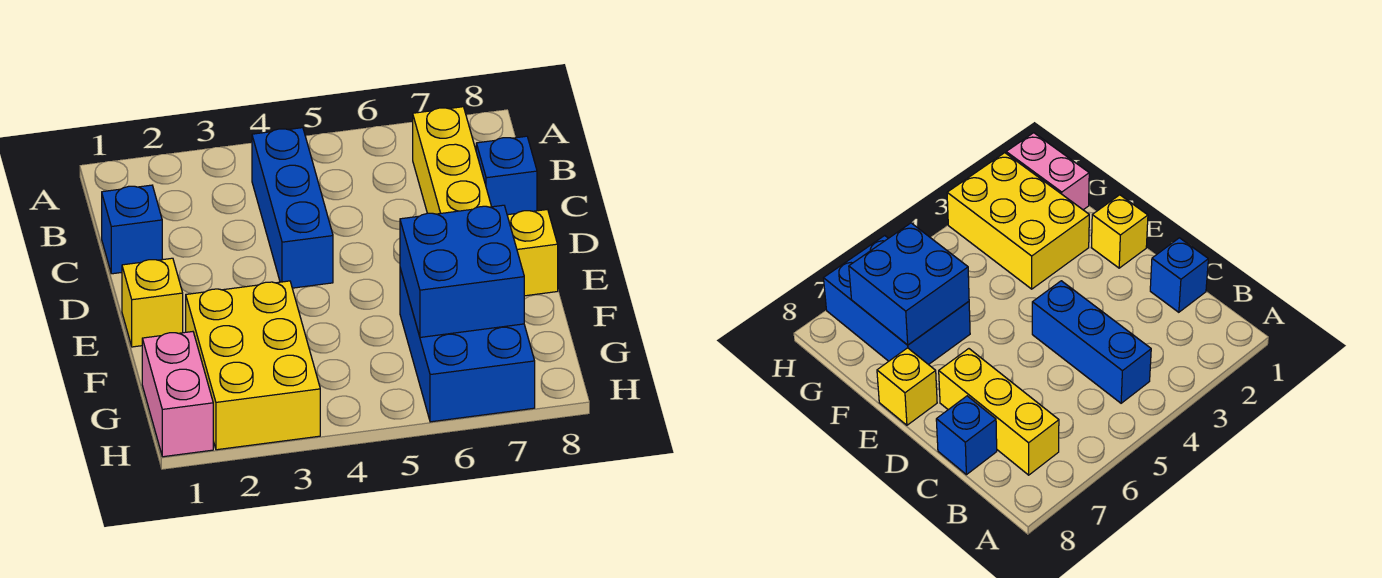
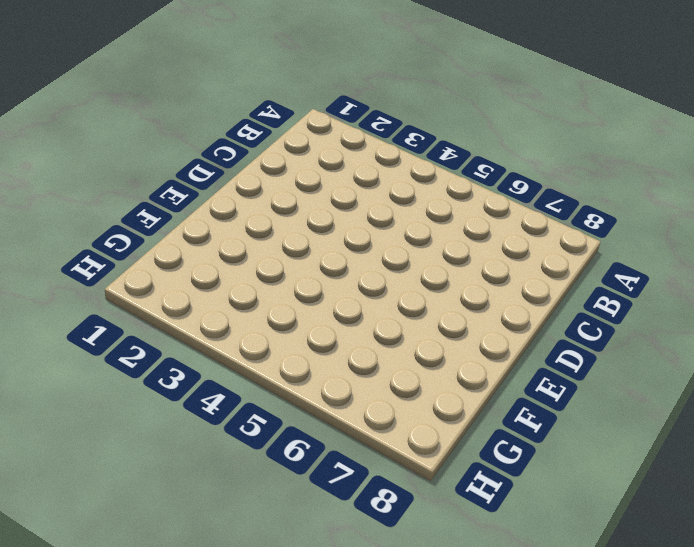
none -> blue 1x3 brick [252,128,333,288]
none -> yellow 1x3 brick [413,107,491,214]

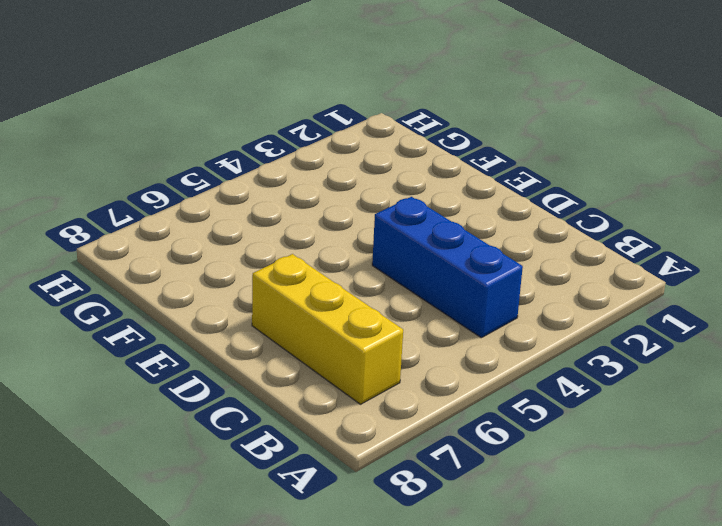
none -> blue 1x1 brick [102,185,162,274]
none -> blue 1x1 brick [476,136,537,215]

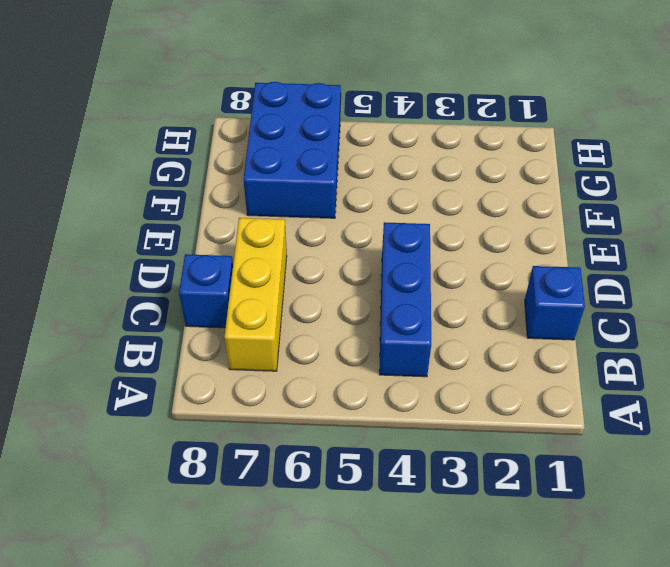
none -> yellow 1x1 brick [122,258,183,347]
none -> yellow 1x1 brick [507,209,558,296]

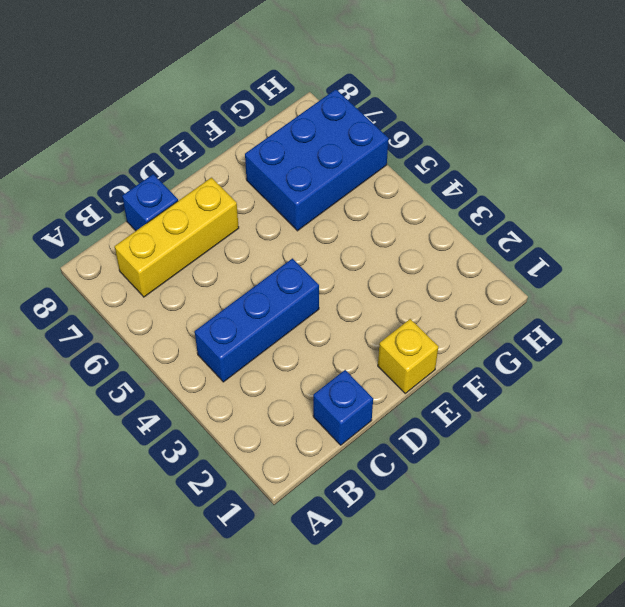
none -> yellow 1x1 brick [507,209,558,296]
none -> yellow 2x3 brick [186,281,320,450]

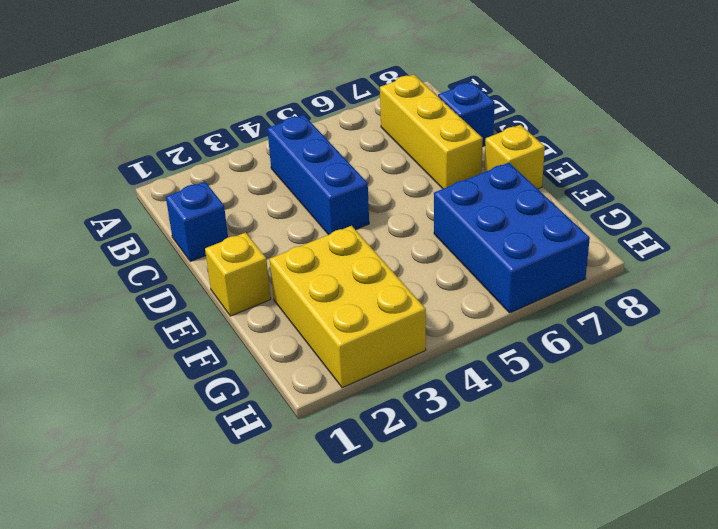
none -> pink 1x2 brick [142,332,213,457]
none -> blue 2x2 brick [400,205,524,337]

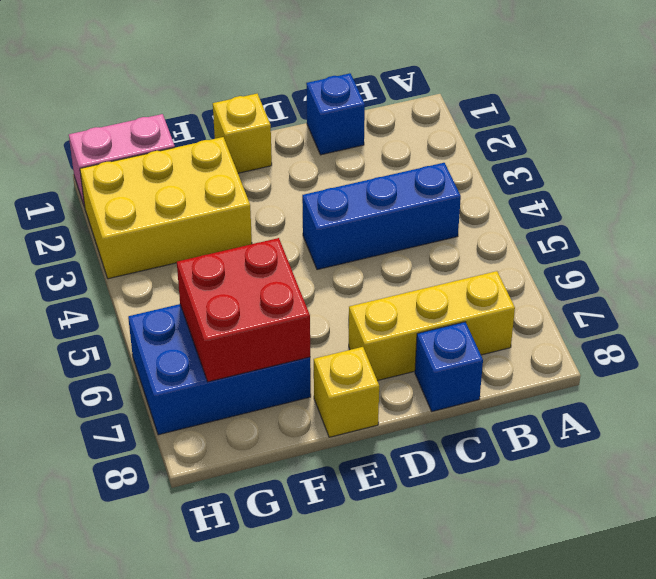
red 2x2 brick [177,238,310,382] -> blue 2x2 brick [400,205,524,337]

